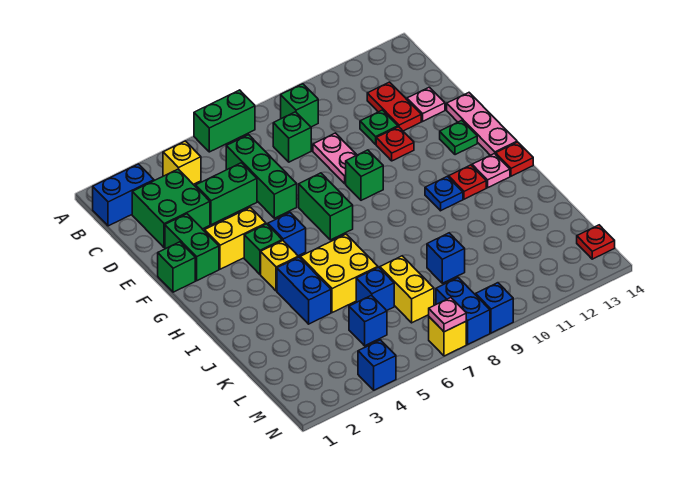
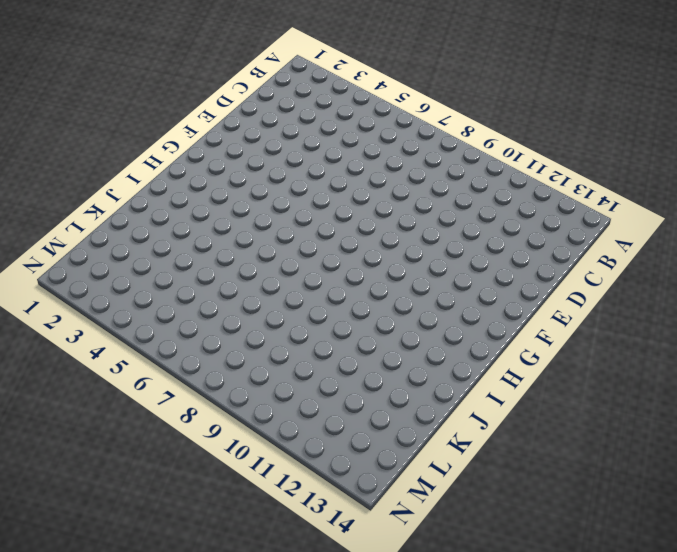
none -> green 1x2 brick [194,90,255,152]
none -> blue 1x2 brick [93,164,154,226]
none -> yellow 1x1 brick [163,141,201,184]
none -> green 1x1 brick [281,84,318,127]

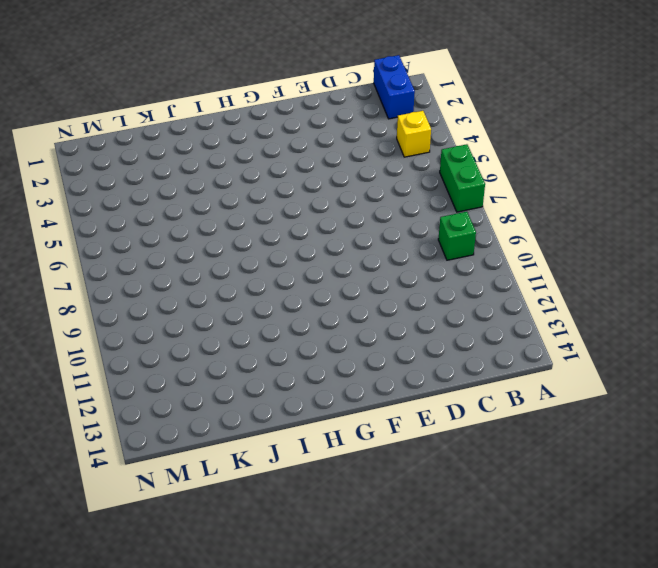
none -> green 2x2 brick [132,169,210,248]
none -> green 1x3 brick [226,135,297,218]
none -> green 1x1 brick [273,112,311,162]
none -> red 1x2 plate [367,82,421,131]

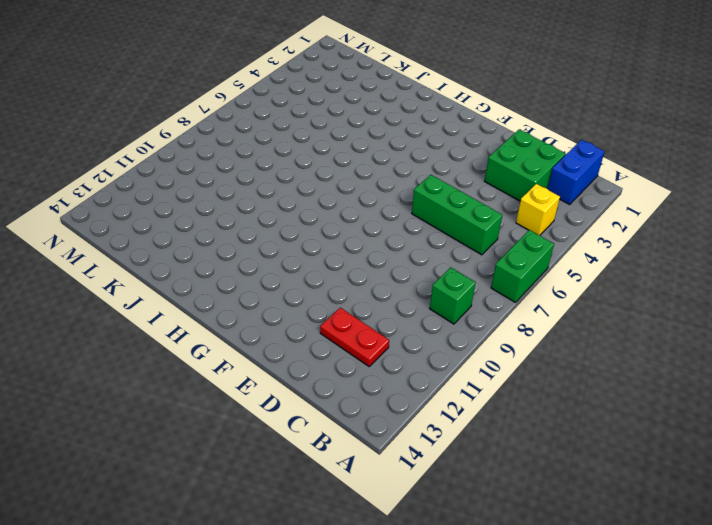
none -> green 1x1 brick [273,112,311,162]
none -> green 1x2 brick [196,163,257,225]
none -> pink 1x2 plate [313,133,357,184]
none -> green 1x1 plate [360,110,398,144]

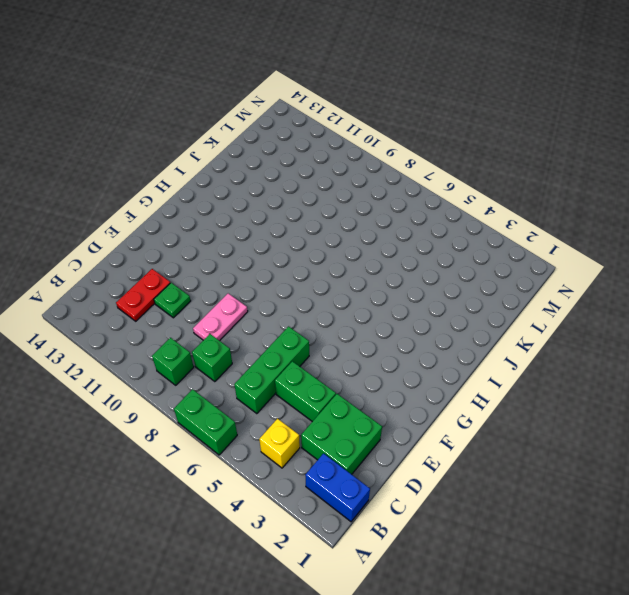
none -> pink 1x1 plate [407,87,445,121]
none -> green 1x2 brick [165,214,219,281]
none -> red 1x1 plate [376,127,414,161]
none -> pink 1x3 plate [447,93,517,155]

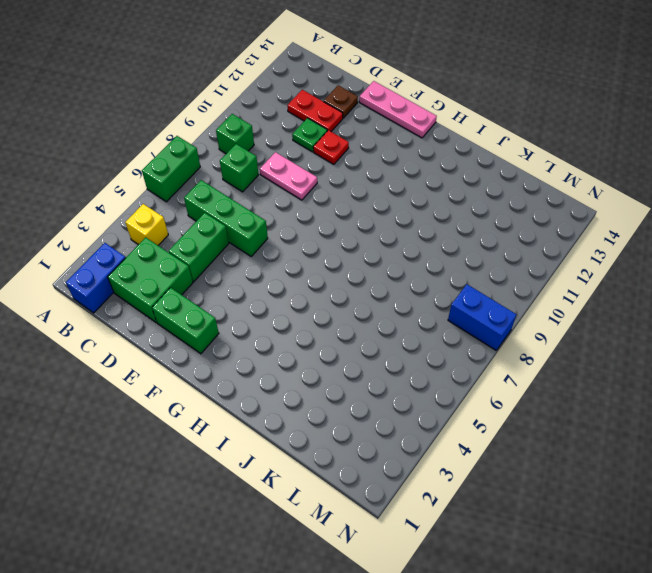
brown 1x1 plate [324,85,358,118] -> pink 1x1 plate [407,87,445,121]
none -> green 1x1 brick [158,242,195,292]
none -> yellow 1x2 brick [205,207,266,269]
none -> green 1x2 brick [299,173,353,240]
none -> green 1x1 brick [346,150,383,200]

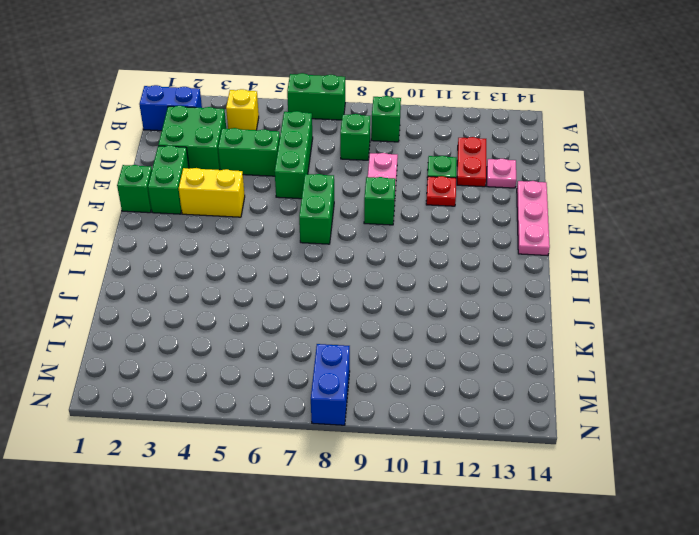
none -> green 1x1 plate [440,120,477,155]
none -> green 1x1 brick [244,224,282,274]
none -> blue 1x1 brick [268,213,306,256]
none -> yellow 1x1 brick [261,240,298,291]

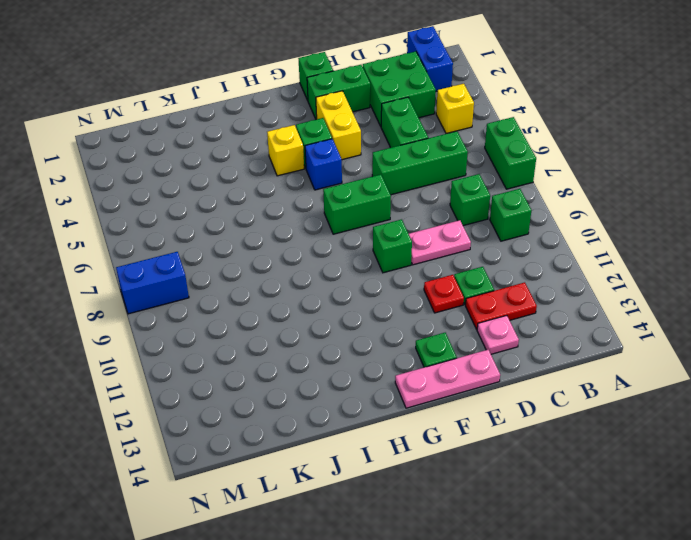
none -> blue 1x1 plate [425,176,463,211]
none -> red 1x1 plate [449,165,486,199]
none -> pink 1x1 plate [472,153,510,188]
none -> red 1x1 plate [496,142,533,176]

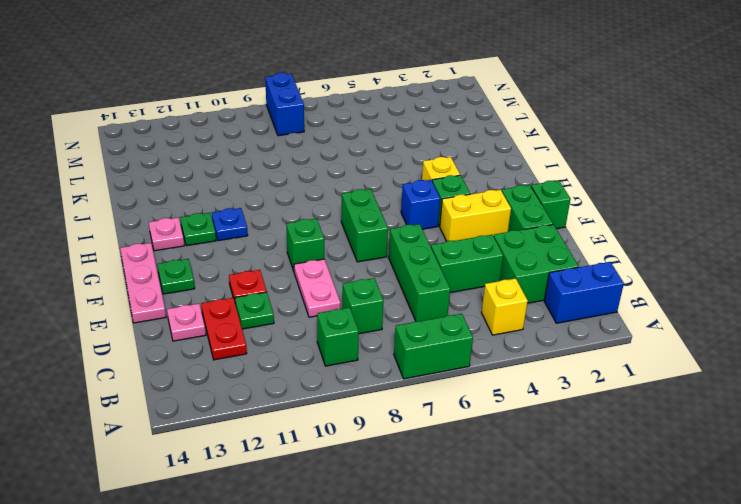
green 1x1 plate [180,213,216,246] -> red 1x1 plate [449,165,486,199]
none -> red 1x1 plate [496,142,533,176]
none -> blue 1x2 brick [277,257,331,324]
none -> yellow 2x2 brick [300,234,378,313]
none -> blue 1x1 brick [356,267,394,311]

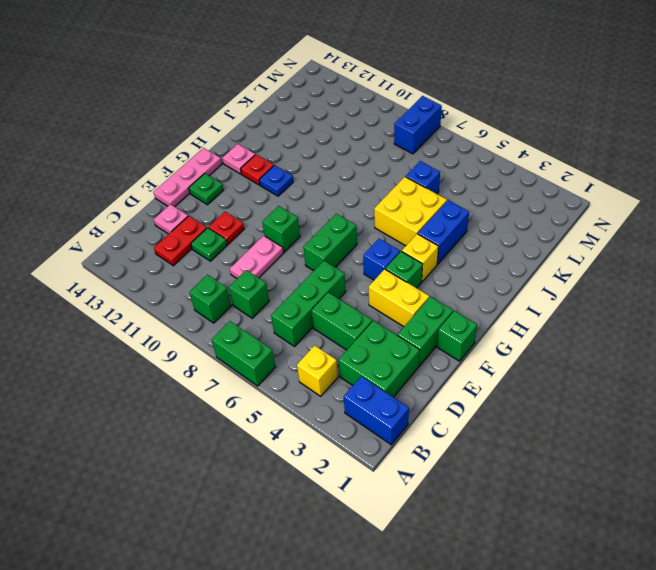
none -> red 1x1 plate [496,142,533,176]
none -> yellow 1x2 brick [380,256,434,323]
none -> blue 1x1 brick [427,233,465,283]
none -> blue 1x1 brick [349,295,387,346]

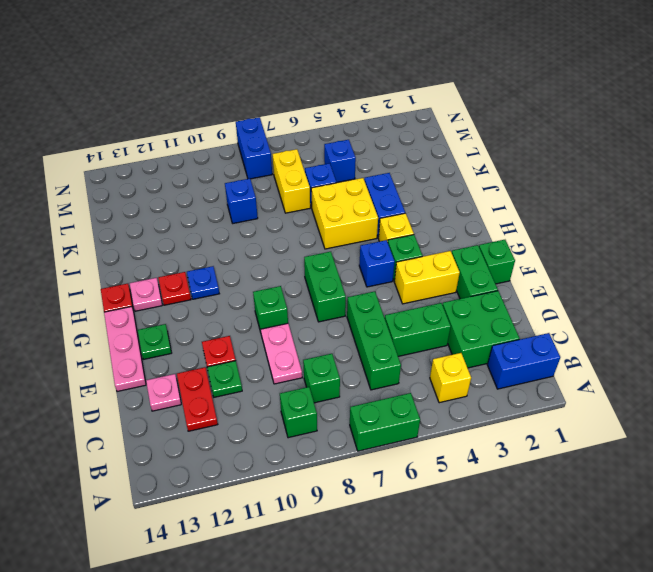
none -> red 1x1 plate [577,225,615,259]
none -> blue 1x1 brick [358,340,396,390]
none -> yellow 1x1 brick [429,317,466,356]
none -> blue 1x1 brick [476,283,513,333]

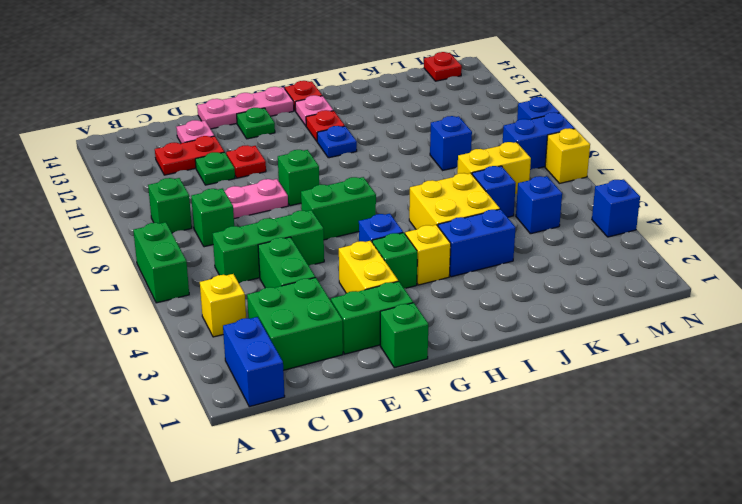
none -> pink 1x1 plate [429,298,466,332]

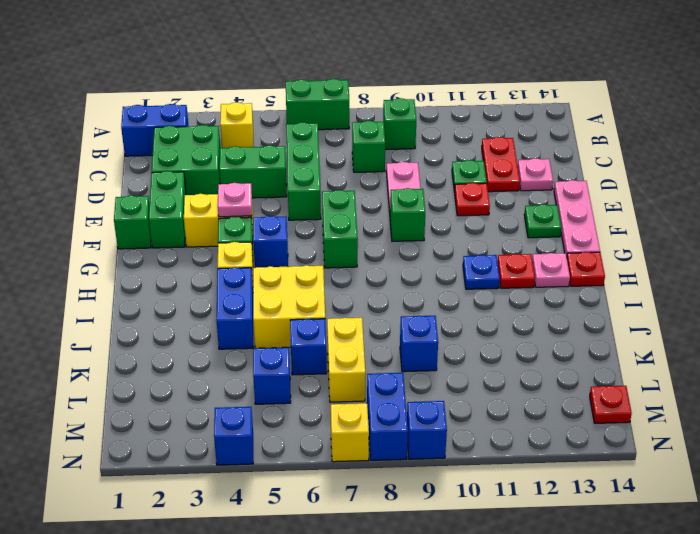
pink 1x1 plate [218,183,252,217] -> pink 1x1 plate moved to [429,298,466,332]

